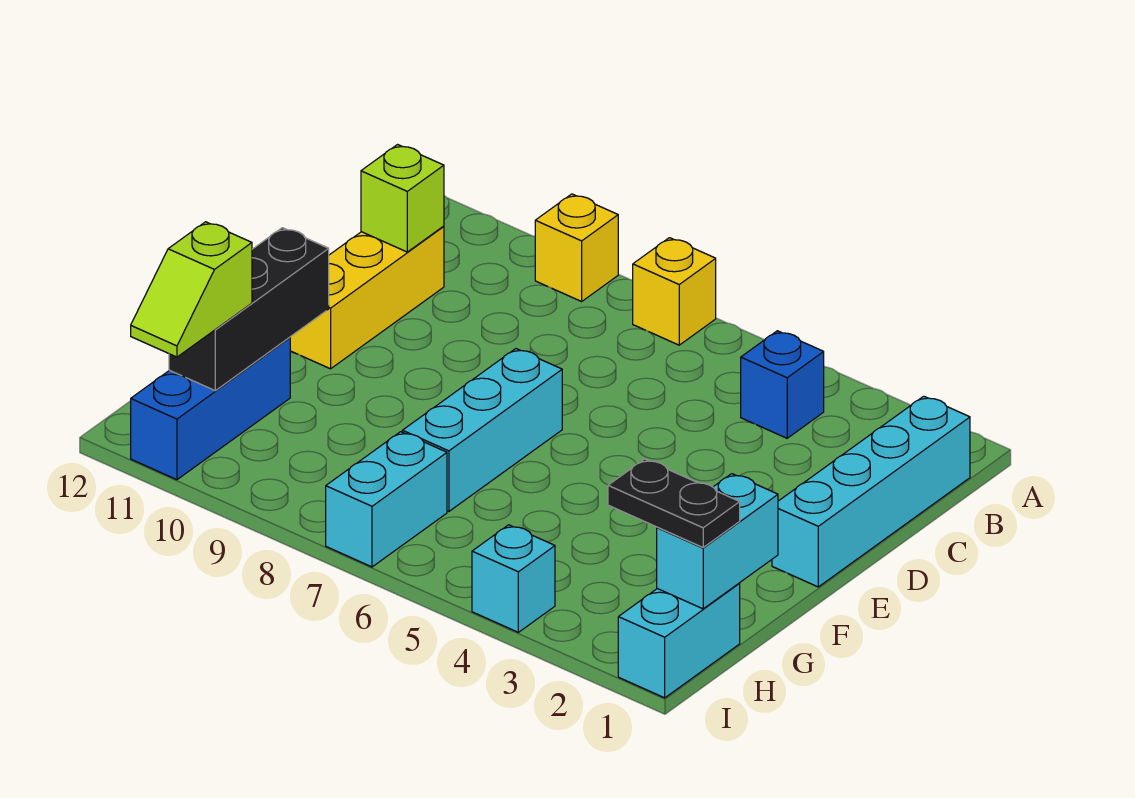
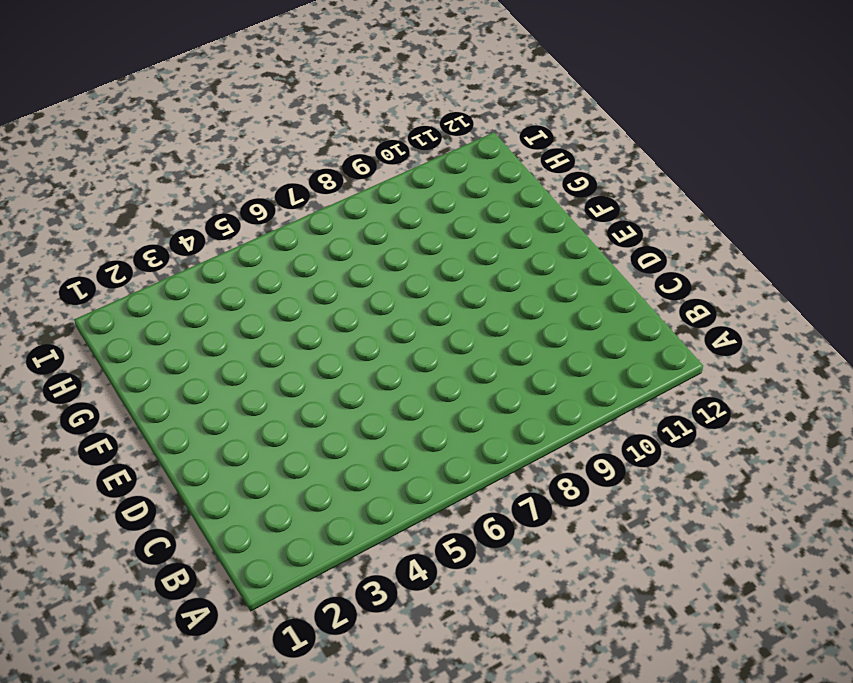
none -> yellow 1x1 brick [633,238,716,345]
none -> yellow 1x1 brick [535,194,618,301]
none -> cyan 1x4 brick [772,396,970,587]

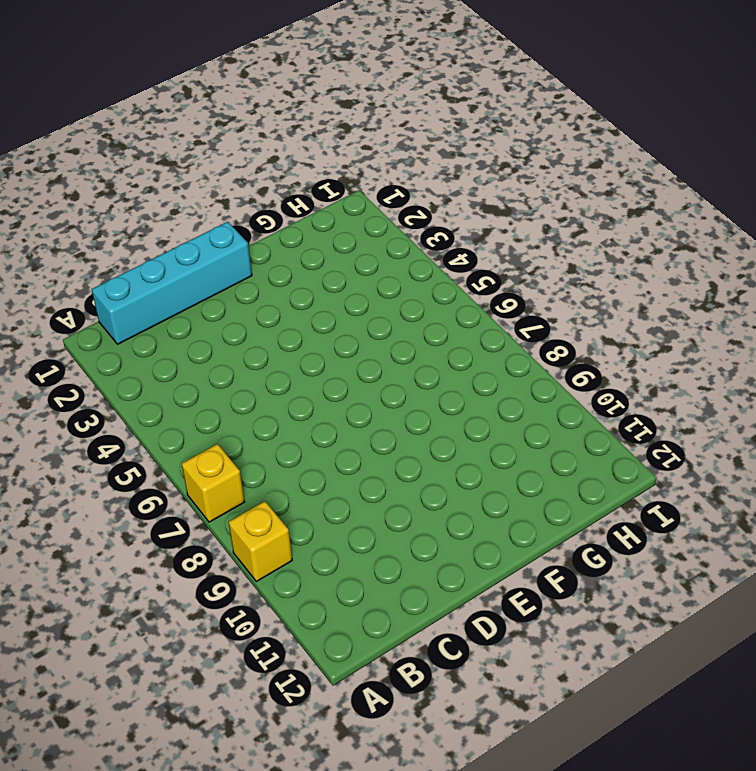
none -> blue 1x1 brick [741,331,824,438]
none -> yellow 1x3 brick [290,226,444,369]
none -> cyan 1x3 brick [402,349,562,511]

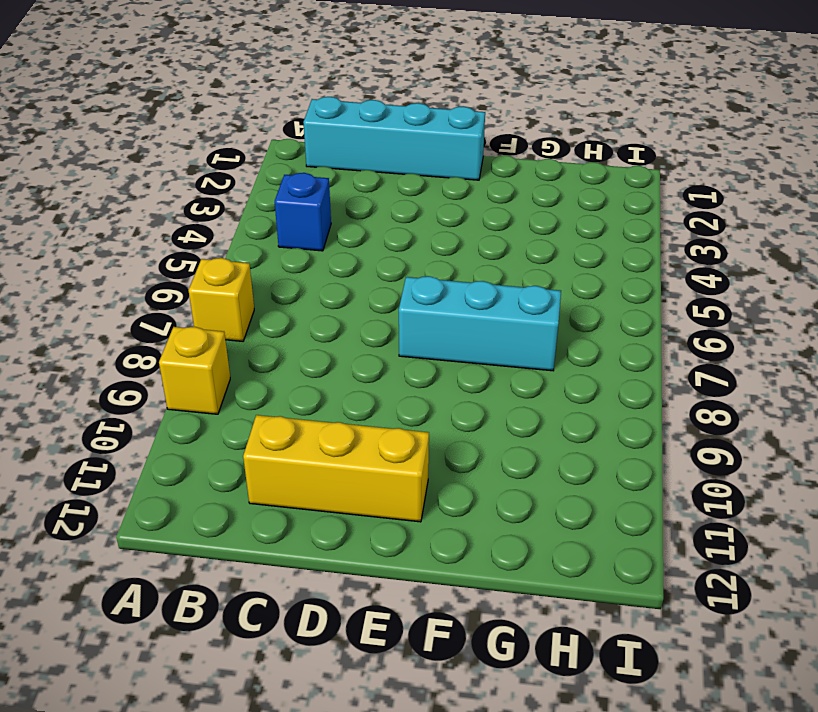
none -> blue 1x3 brick [131,337,290,480]
none -> cyan 1x2 brick [618,583,740,698]
none -> cyan 1x2 brick [326,432,447,567]

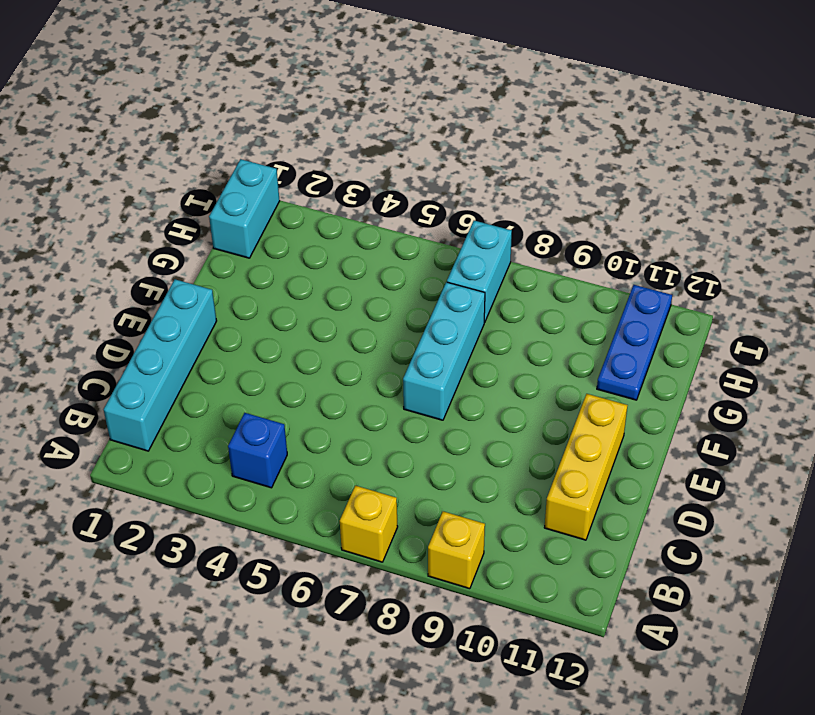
blue 1x3 plate [597,285,672,400] -> blue 1x3 brick [131,337,290,480]
none -> cyan 1x1 brick [472,525,555,632]
none -> lime 1x1 brick [361,145,444,252]
none -> black 1x3 brick [169,228,329,391]

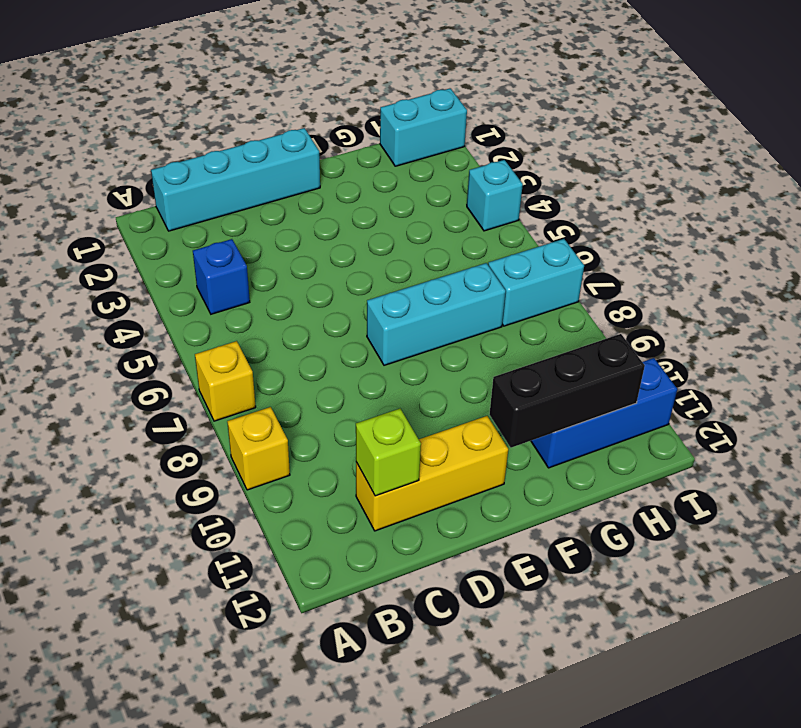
none -> cyan 1x2 brick [657,474,778,609]
none -> black 1x2 plate [608,459,740,547]
none -> lime 1x2 slope [131,222,252,357]

